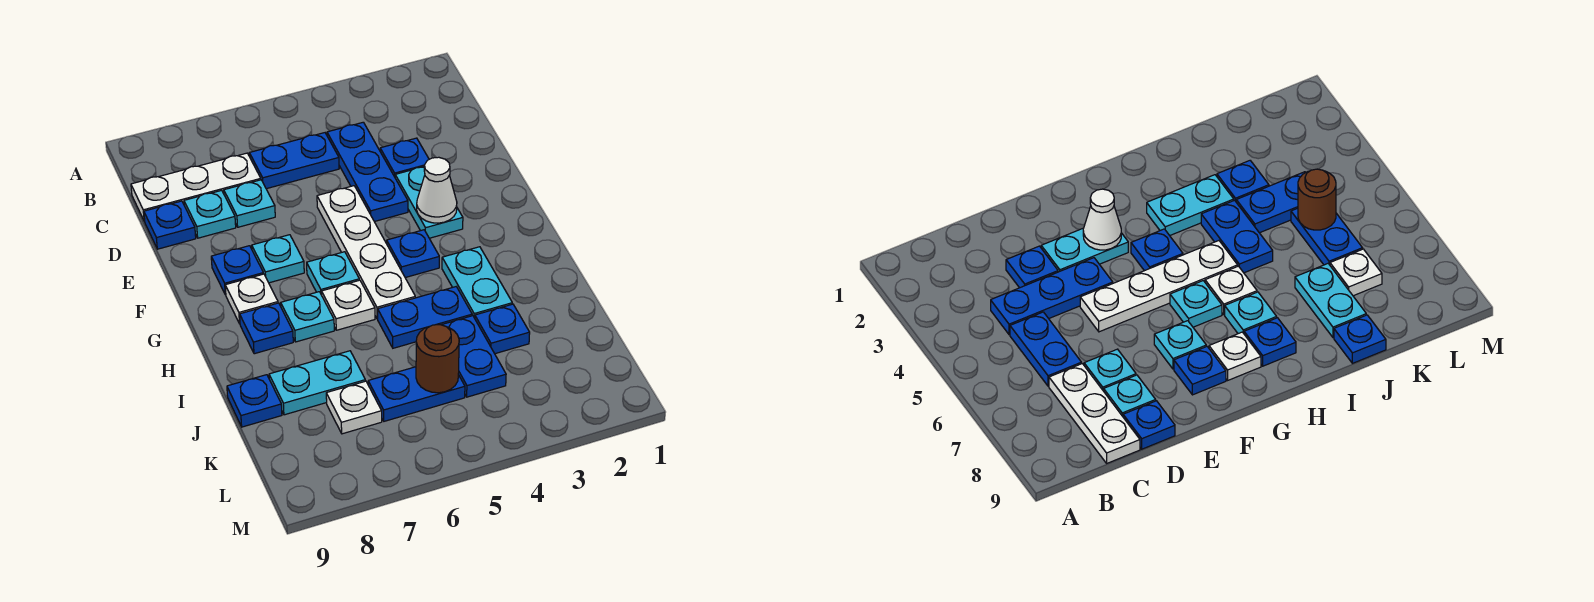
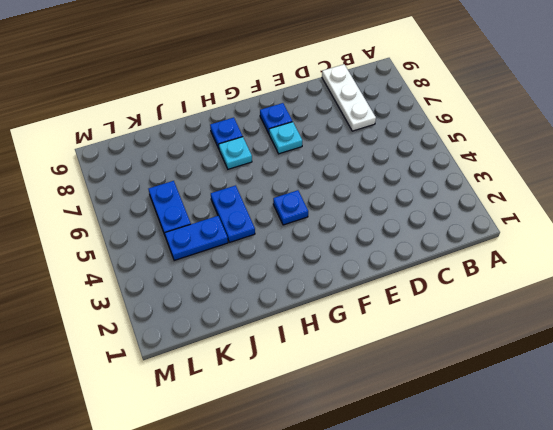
none -> blue 1x3 plate [327,122,408,222]
none -> blue 1x2 plate [249,133,339,189]
none -> blue 1x1 plate [380,138,429,177]

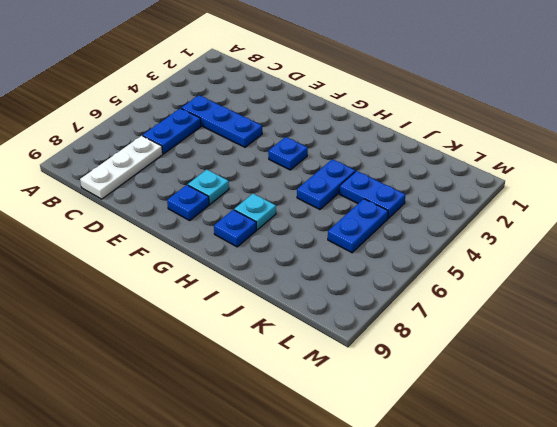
none -> blue 1x1 plate [380,138,429,177]
none -> cyan 1x1 plate [224,180,275,227]
none -> cyan 1x1 plate [184,190,236,238]

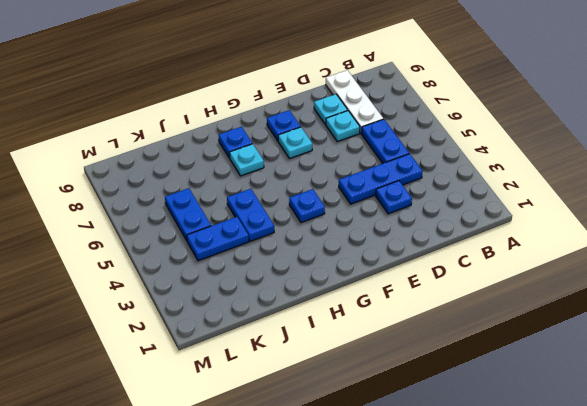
none -> blue 1x1 plate [144,201,196,249]
none -> cyan 1x2 plate [395,167,463,238]
none -> white 1x4 plate [317,186,415,319]

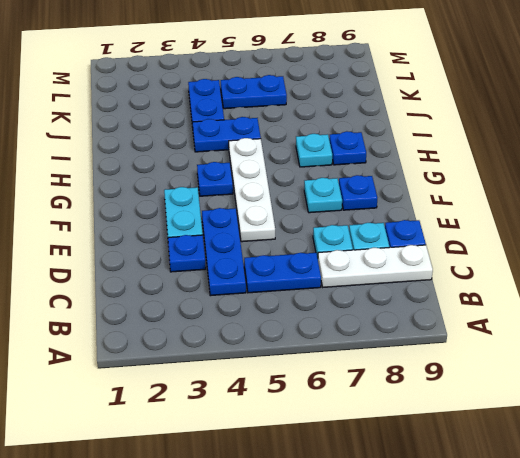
none -> cyan 1x1 plate [307,252,359,295]
none -> white 1x1 plate [225,274,278,324]
none -> cyan 1x2 plate [442,247,512,318]

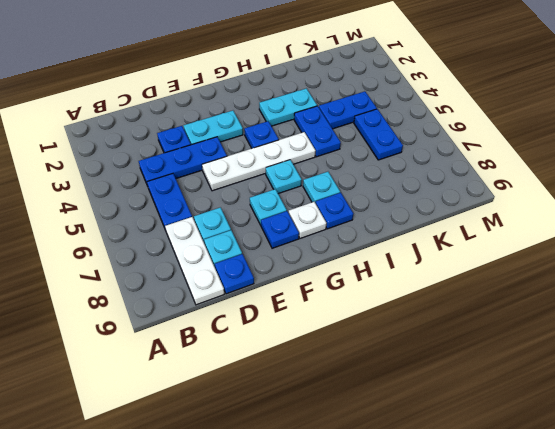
none -> white 1x1 plate [322,280,375,330]
none -> blue 1x1 plate [475,304,530,354]
none -> cyan 1x2 plate [269,351,365,415]

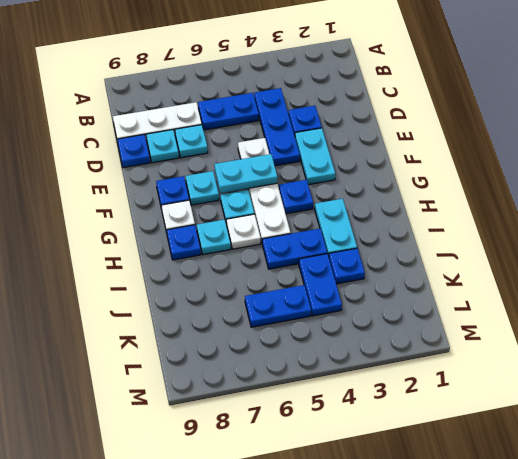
cyan 1x2 plate [214,154,278,193] -> cyan 1x2 plate moved to [269,351,365,415]
none -> blue 1x1 plate [227,375,282,427]
none -> white 1x1 plate [326,381,382,434]
none -> white 1x1 cone [417,157,457,223]

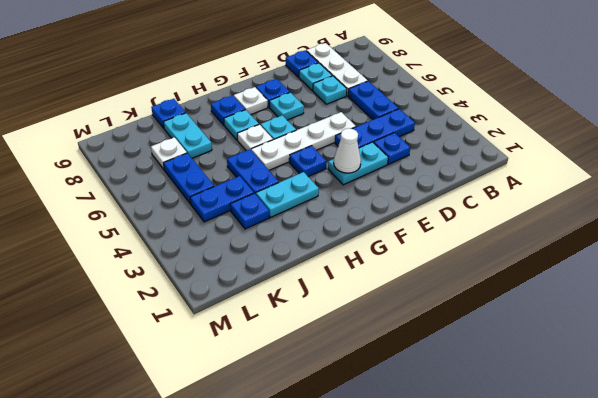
none -> brown 1x1 round brick [416,325,459,393]

